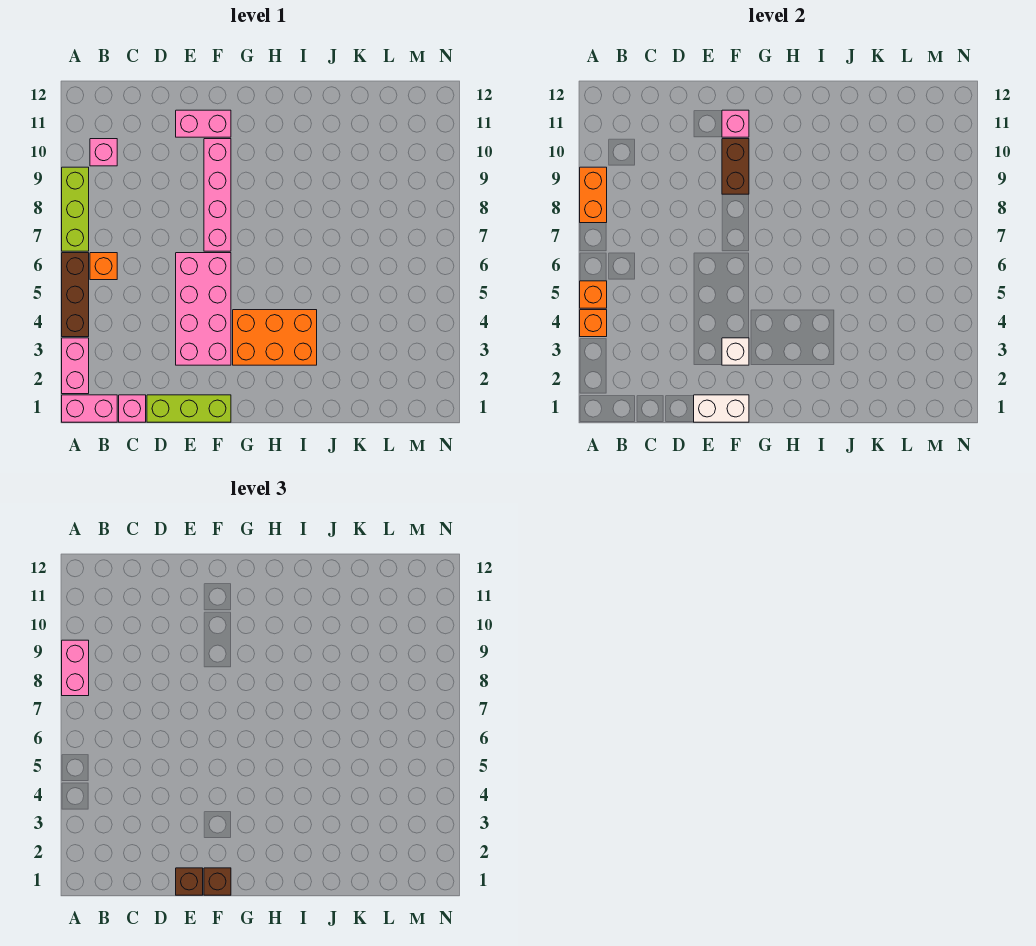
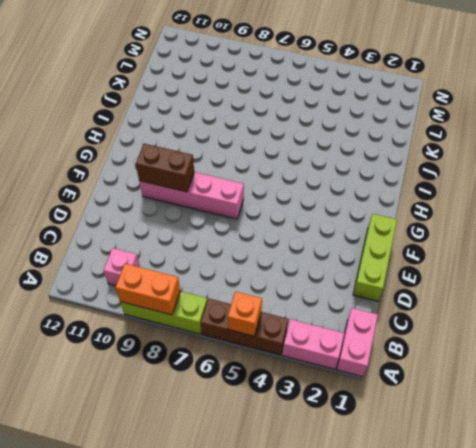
none -> orange 1x1 brick [90,253,117,280]
none -> pink 1x1 brick [119,395,146,422]
none -> pink 2x4 brick [176,253,231,365]

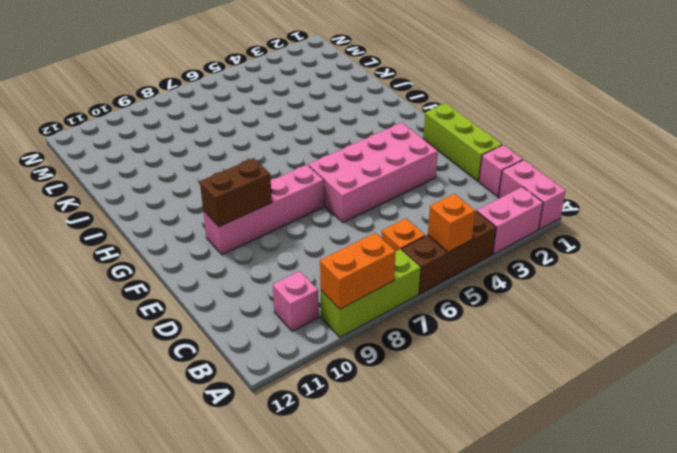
none -> pink 1x2 brick [176,110,231,137]
none -> orange 2x3 brick [233,310,317,365]
none -> orange 1x1 brick [580,310,607,337]

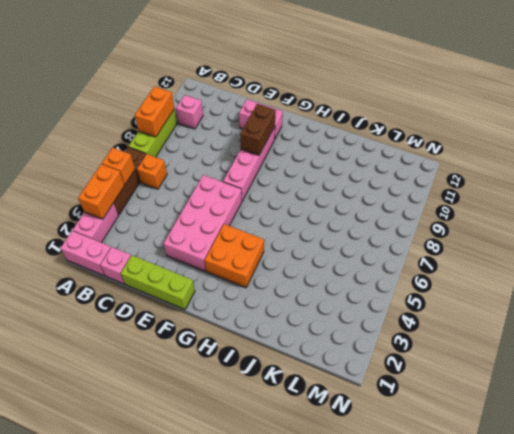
orange 1x2 brick [78,164,125,219] -> orange 1x1 brick [580,310,607,337]
orange 2x2 brick [205,224,264,288] -> orange 2x3 brick [233,310,317,365]
none -> white 1x2 brick [694,395,749,422]
none -> white 1x1 brick [722,338,749,365]
none -> pink 1x1 brick [722,110,749,137]

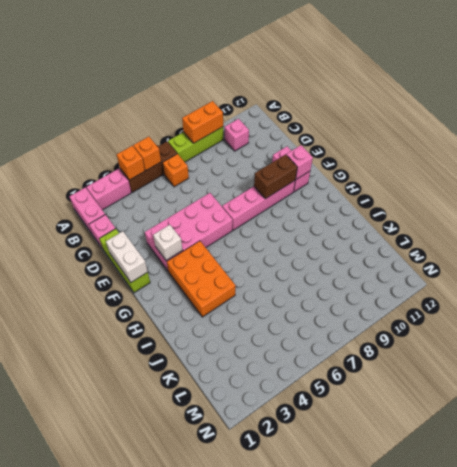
none -> pink 1x2 brick [62,640,89,696]
none -> brown 1x1 brick [176,868,203,895]
none -> brown 1x1 brick [204,868,231,895]

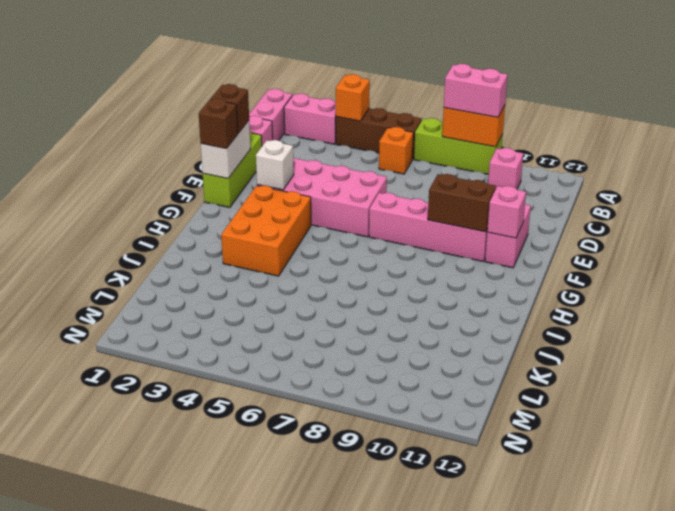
none -> orange 1x1 brick [580,281,607,308]

